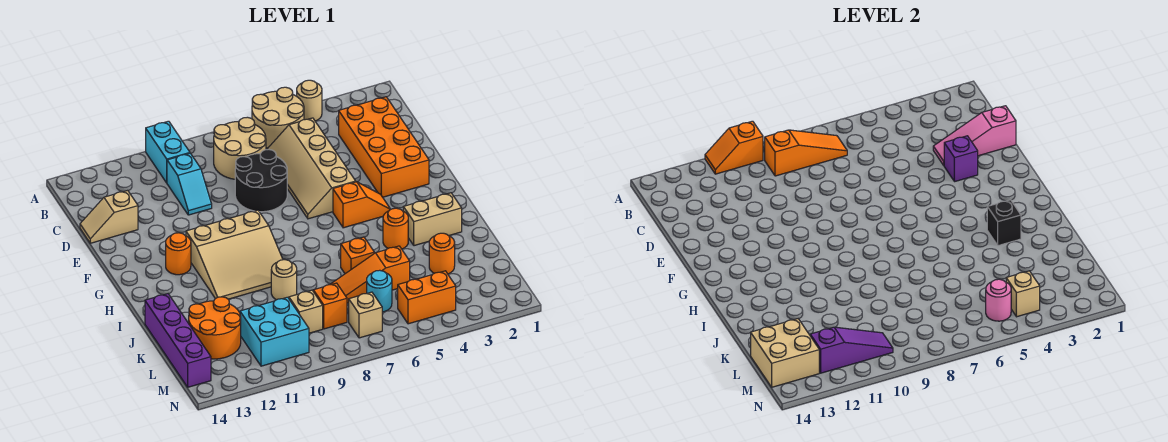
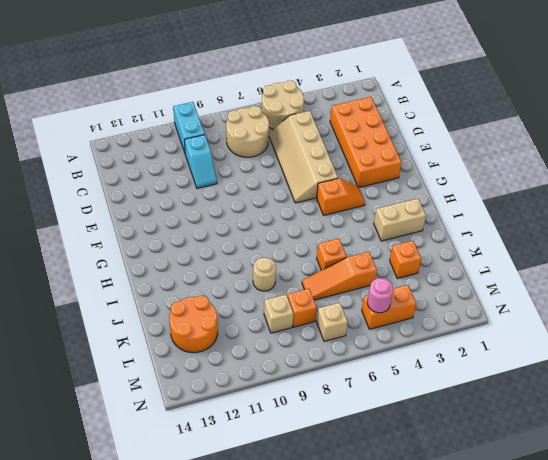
orange 1x1 brick [390,241,421,278] -> orange 1x1 round brick [429,233,455,274]
none -> tan 1x1 round brick [297,80,322,121]
none -> black 2x2 round brick [235,150,287,212]
none -> tan 1x2 slope [80,190,138,243]
none -> tan 3x3 slope [186,210,283,299]

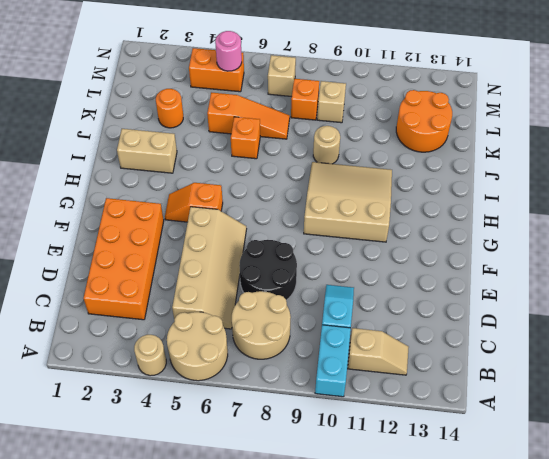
tan 1x2 slope [348,328,409,375] -> tan 1x2 slope moved to [80,190,138,243]
none -> orange 1x1 round brick [166,233,191,275]
none -> orange 1x1 round brick [383,208,408,249]
none -> purple 1x4 brick [145,294,211,387]
none -> cyan 1x1 round brick [367,270,392,312]

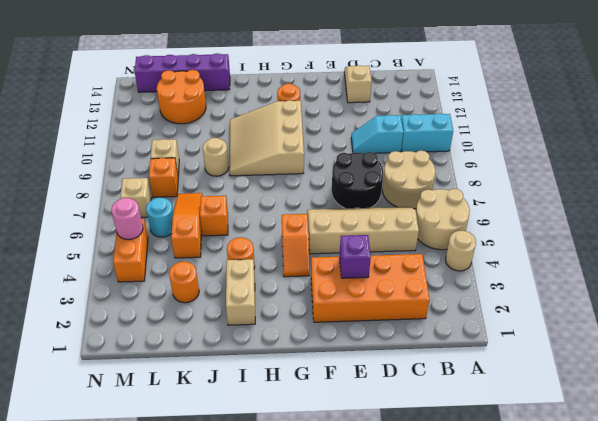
none -> cyan 2x2 brick [240,297,309,366]
none -> orange 1x2 slope [705,121,763,174]
none -> orange 1x3 slope [765,130,847,176]
none -> pink 1x3 slope [933,106,1016,165]

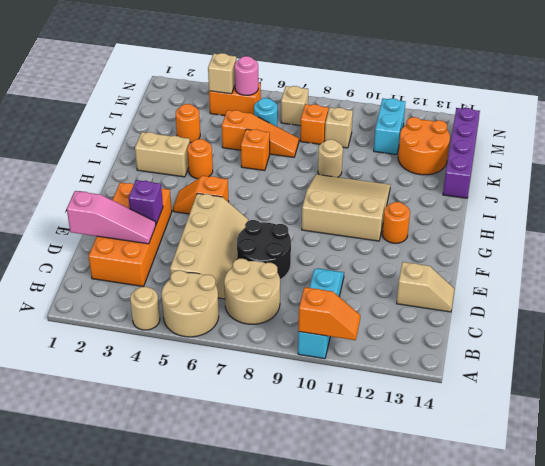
cyan 1x2 brick [374,98,405,155] -> cyan 2x2 brick [240,297,309,366]
none -> orange 1x3 slope [765,130,847,176]
none -> black 1x1 brick [987,200,1021,246]
none -> tan 2x2 brick [751,319,819,387]
none -> purple 1x3 slope [810,327,893,373]

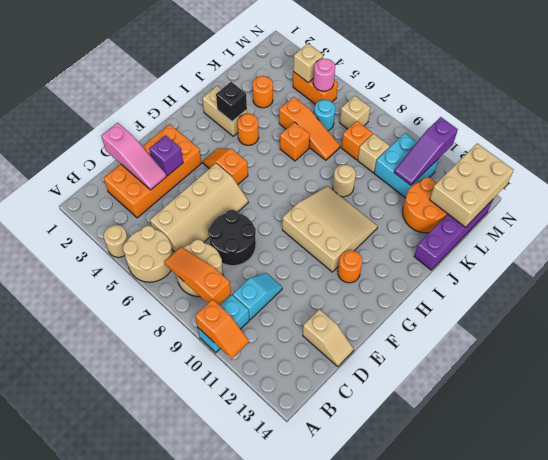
purple 1x3 slope [394,117,458,185] -> purple 1x3 slope turned to [810,327,893,373]
tan 2x3 brick [430,143,513,227] -> tan 2x2 brick [751,319,819,387]

